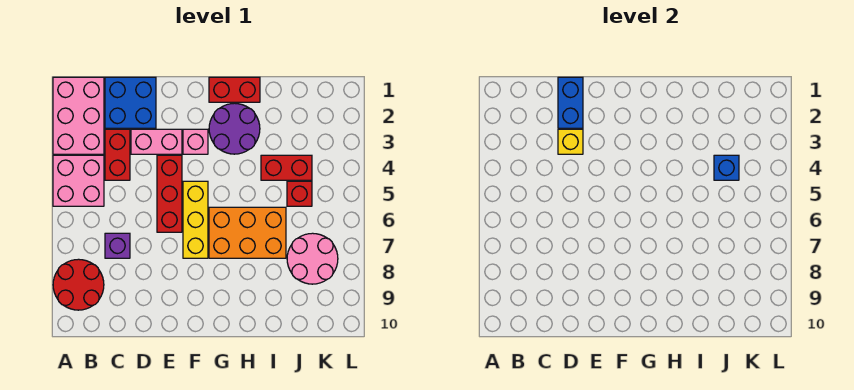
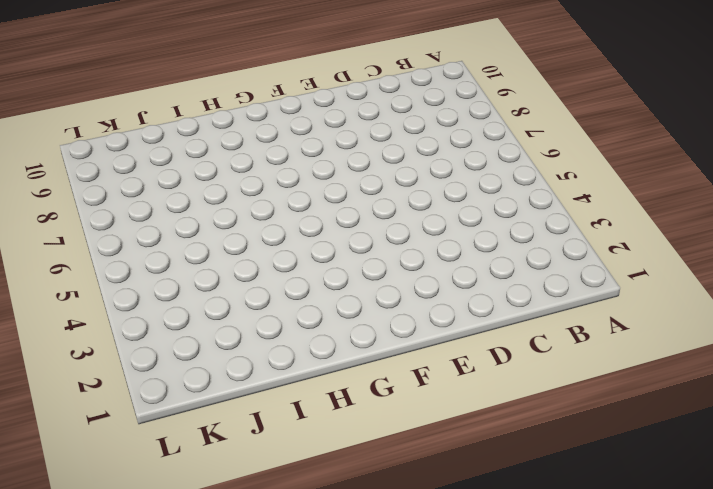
none -> pink 2x3 brick [53,77,104,154]
none -> pink 2x2 brick [53,155,104,206]
none -> red 2x2 round brick [53,259,104,310]

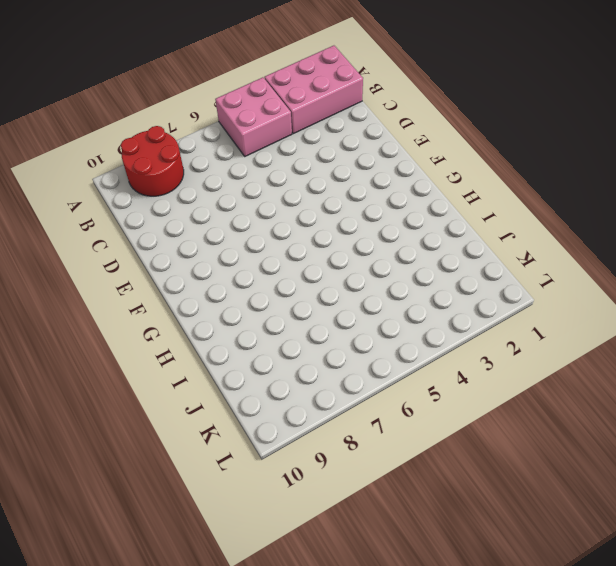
none -> blue 2x2 brick [105,77,156,128]
none -> red 1x2 brick [105,129,130,180]
none -> purple 1x1 brick [105,233,130,258]

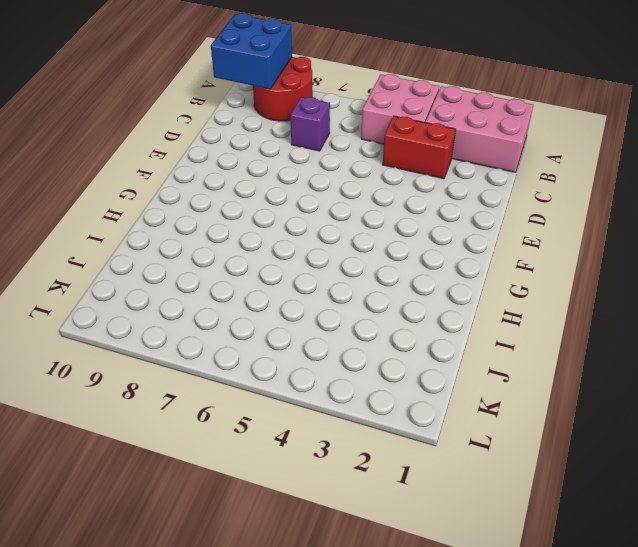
blue 2x2 brick [211,13,292,89] -> blue 2x2 brick moved to [105,77,156,128]
none -> pink 1x2 brick [131,129,182,154]
none -> red 1x3 brick [157,155,182,232]
none -> pink 1x1 brick [183,129,208,154]

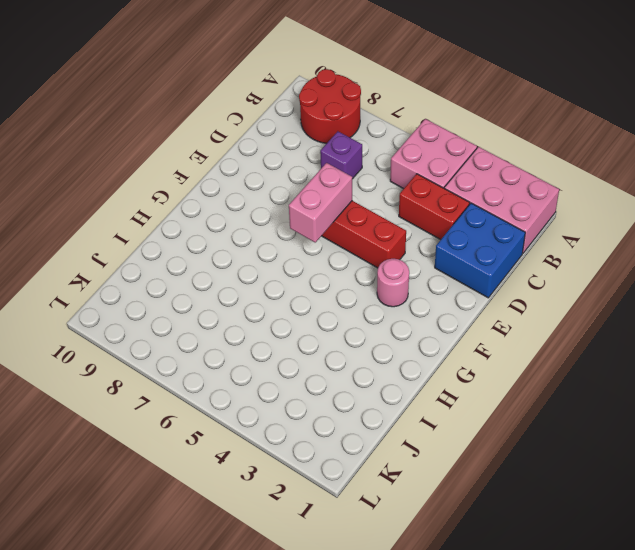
pink 1x2 brick [289,163,352,242] -> pink 1x2 brick moved to [131,129,182,154]
pink 1x1 round brick [377,259,409,307] -> pink 1x1 brick [183,129,208,154]
none -> yellow 1x3 brick [183,181,208,258]
none -> red 1x2 brick [209,77,260,102]
none -> purple 2x2 round brick [209,103,260,154]

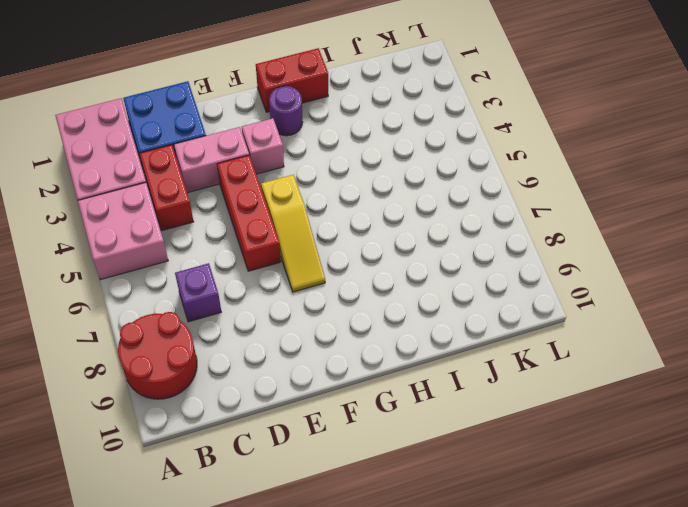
yellow 1x3 slope [261,175,325,292] -> yellow 1x3 brick [183,181,208,258]
purple 1x1 round brick [269,86,303,136] -> purple 2x2 round brick [209,103,260,154]
none -> orange 2x3 brick [209,207,286,258]
none -> red 1x2 brick [261,155,312,180]
none -> red 1x1 brick [287,181,312,206]

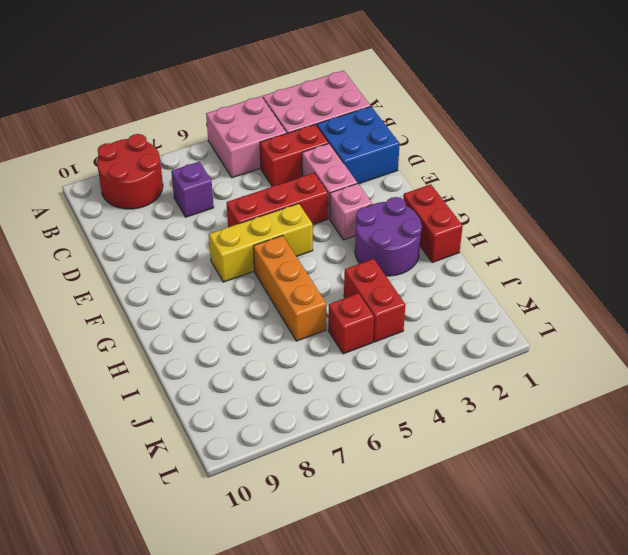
orange 1x3 brick [253,235,326,341] -> orange 2x3 brick [209,207,286,258]
none -> pink 2x2 round brick [287,233,338,284]
none -> blue 1x2 brick [558,77,583,128]
none -> yellow 1x1 brick [558,129,583,154]

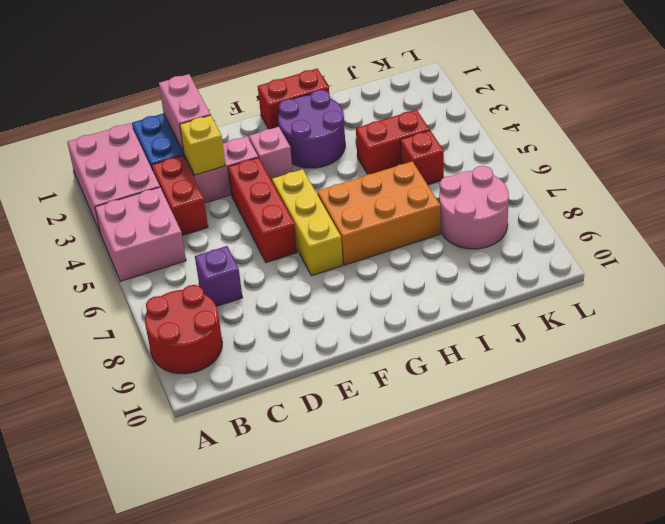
pink 1x2 brick [159,74,210,153] -> blue 1x2 brick [558,77,583,128]
none -> blue 1x1 brick [714,155,739,180]

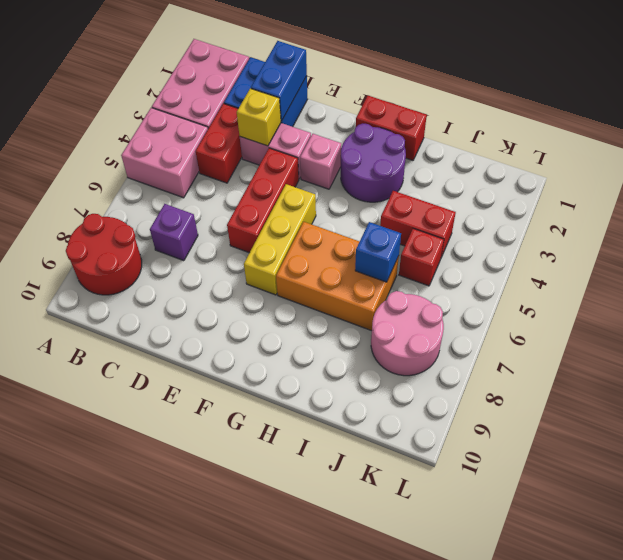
blue 1x1 brick [355,222,401,282] -> blue 1x1 brick moved to [714,155,739,180]

